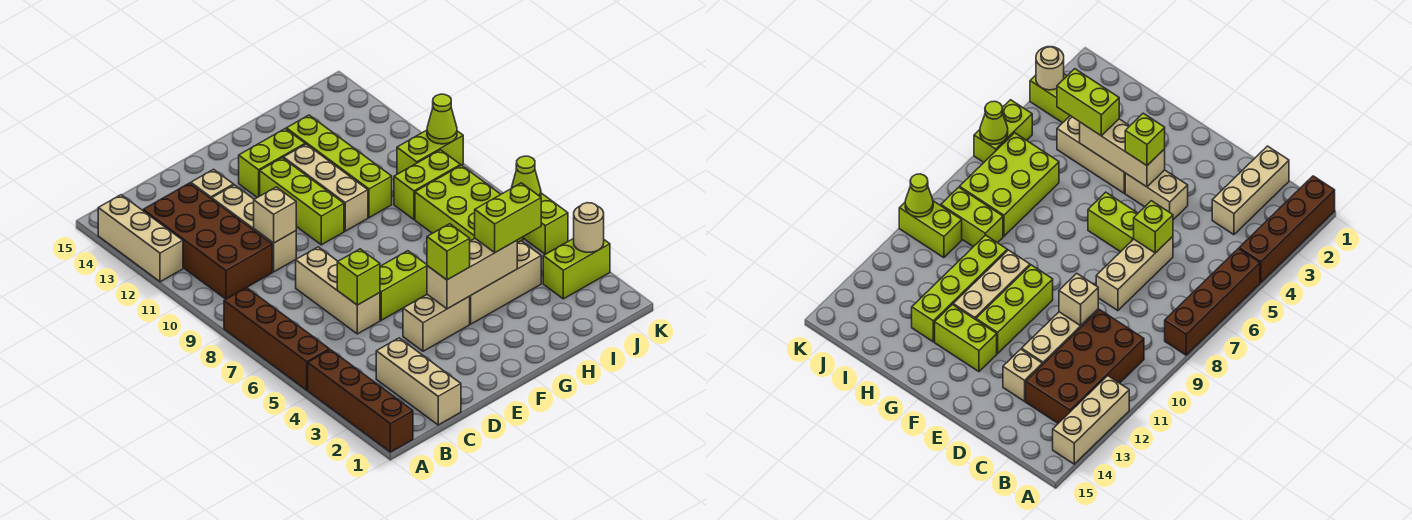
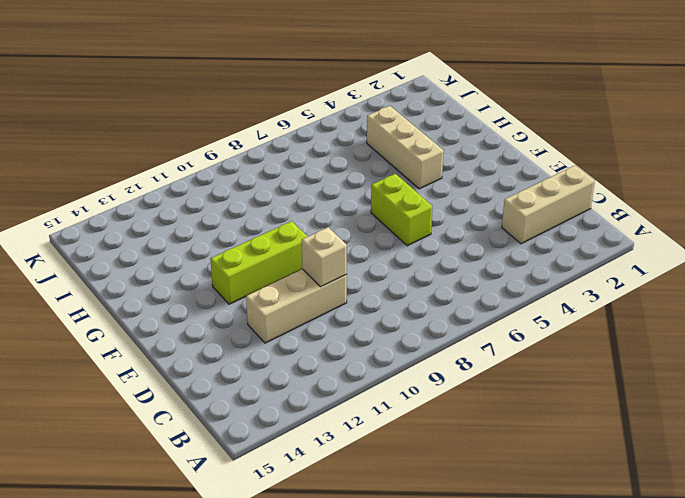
none -> brown 1x4 brick [308,350,413,452]
none -> brown 1x4 brick [224,288,329,390]
none -> tan 1x3 brick [98,195,183,282]

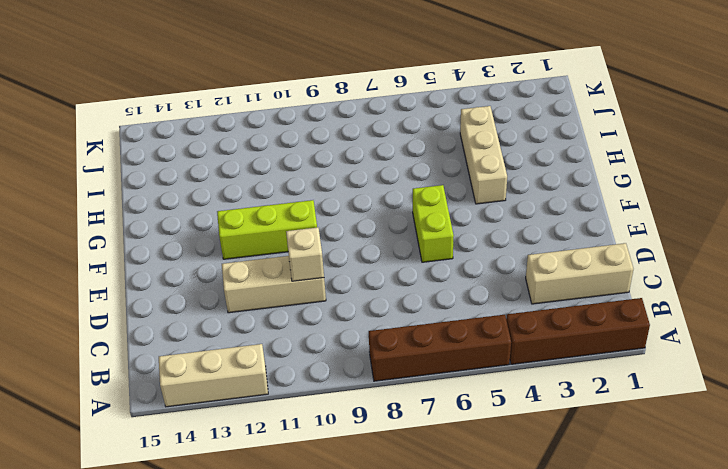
none -> brown 2x4 brick [143,183,272,299]
none -> tan 1x3 brick [296,247,380,334]
none -> tan 1x1 brick [191,169,234,199]

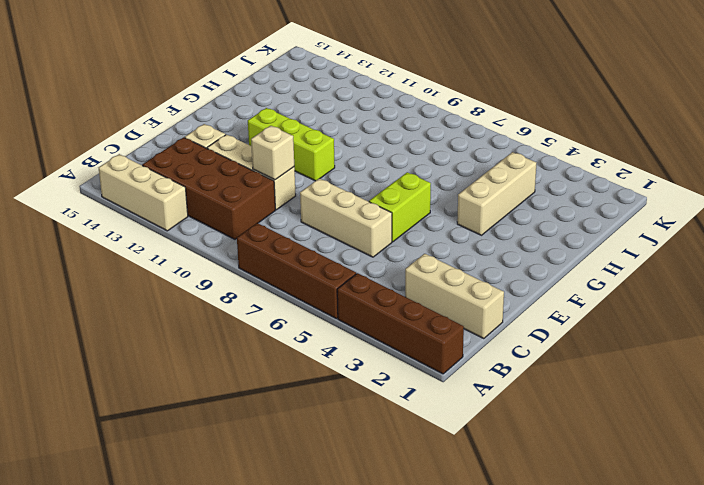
none -> tan 1x2 brick [403,295,470,351]
none -> lime 1x2 brick [239,129,305,198]
none -> tan 1x3 brick [283,144,368,231]

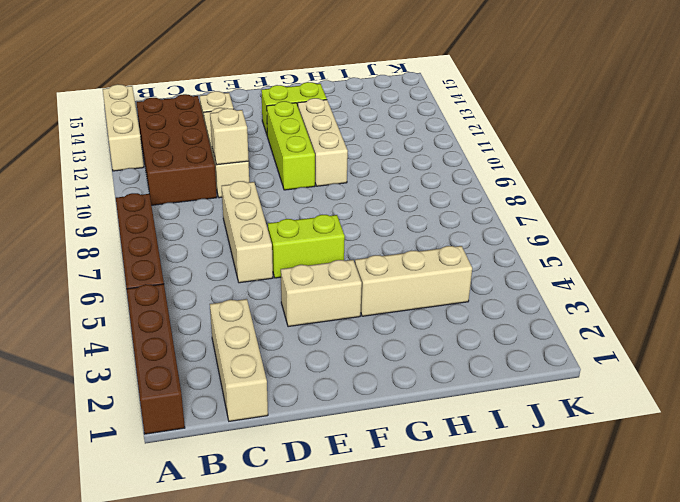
none -> lime 1x4 brick [286,115,392,218]
none -> lime 2x3 brick [415,165,523,243]
none -> lime 1x2 brick [394,150,460,219]

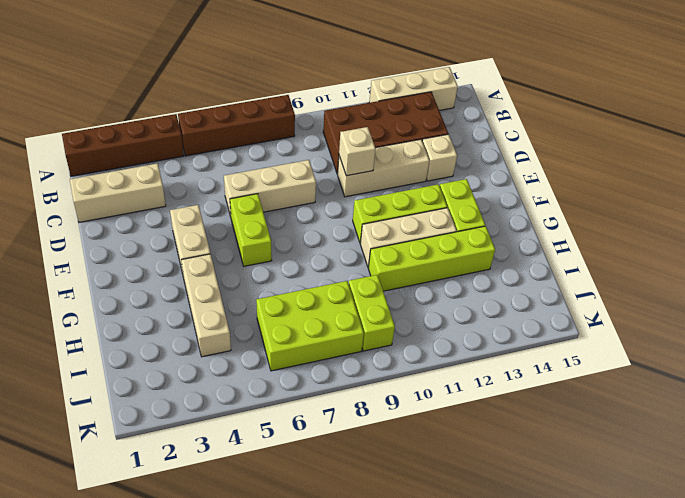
none -> lime 1x2 brick [543,239,610,299]
none -> lime 1x2 brick [397,130,463,174]
none -> lime 1x2 brick [523,193,568,254]

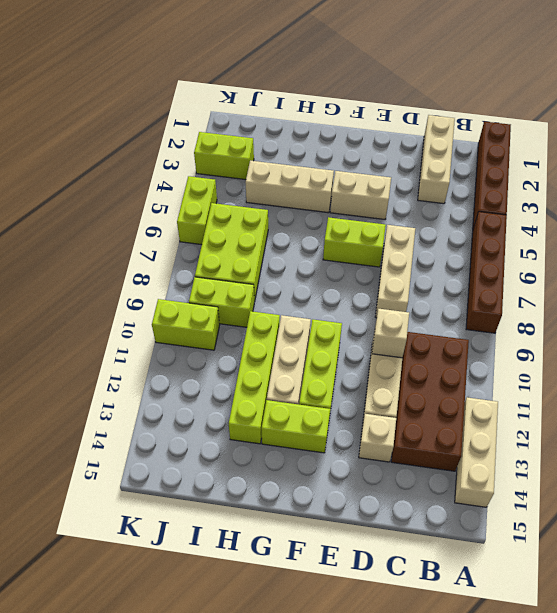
none -> lime 1x1 brick [337,249,380,305]
none -> tan 1x3 brick [427,238,517,309]
none -> tan 1x1 round brick [574,203,604,252]

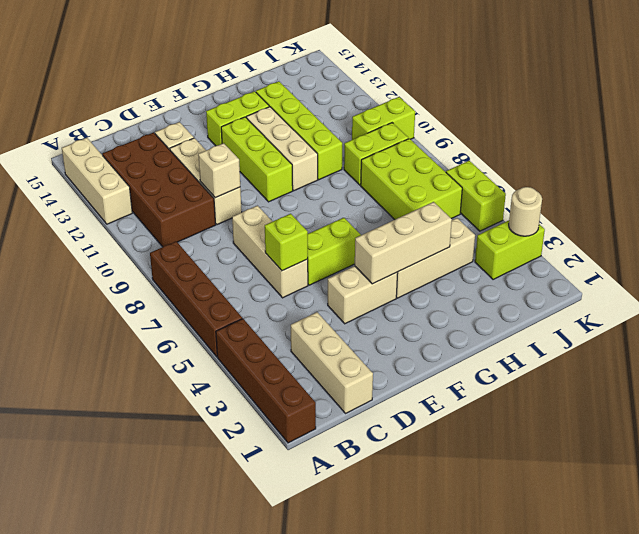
none -> lime 1x1 cone [512,156,541,197]
none -> lime 1x1 cone [427,94,457,144]
none -> lime 1x1 brick [427,224,470,280]

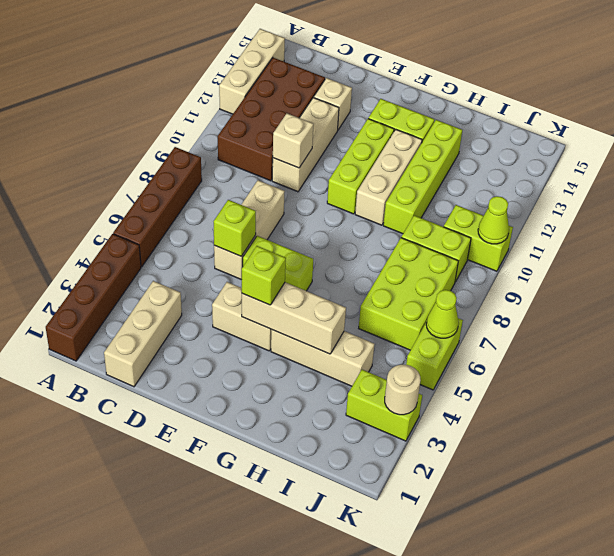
none -> lime 1x2 brick [475,183,541,252]

